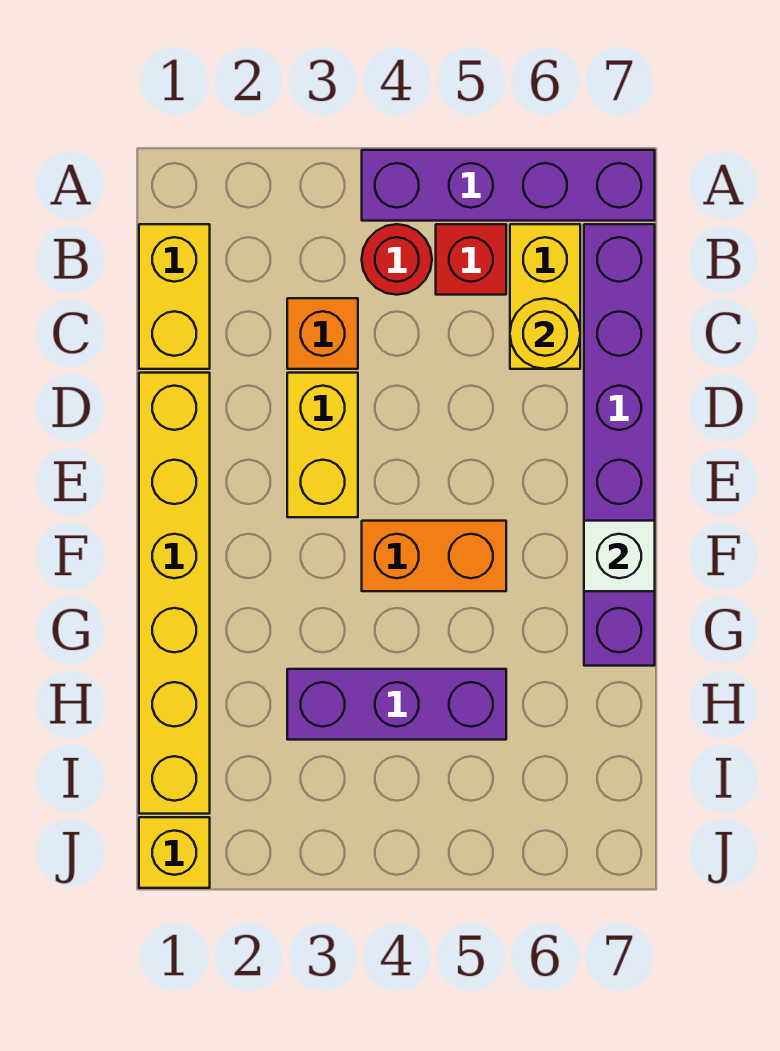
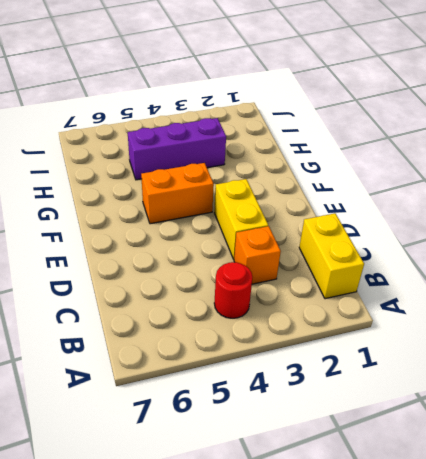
none -> purple 1x4 brick [362,150,655,221]
none -> red 1x1 brick [436,224,506,295]
none -> yellow 1x2 brick [510,224,580,369]

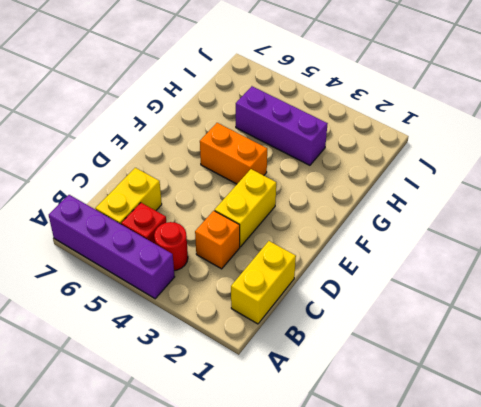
none -> purple 1x6 brick [584,224,655,666]
none -> yellow 1x6 brick [139,373,210,814]
none -> yellow 1x1 brick [139,817,210,888]

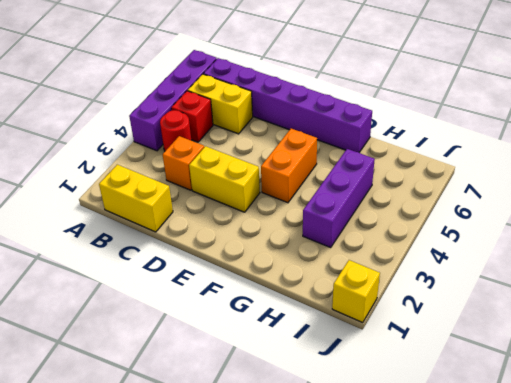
none -> yellow 1x6 brick [139,373,210,814]
none -> yellow 1x1 round brick [510,298,580,369]
none -> white 1x1 brick [584,521,655,591]

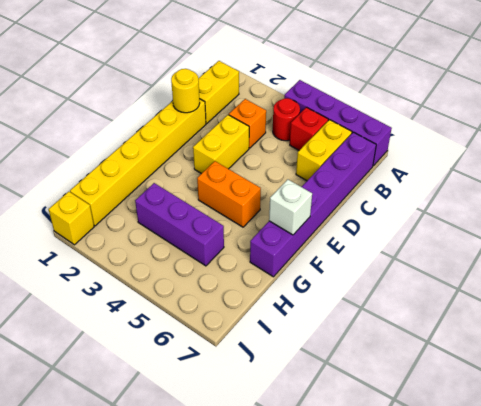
yellow 1x1 round brick [171,69,200,113] -> yellow 1x1 round brick moved to [510,298,580,369]

